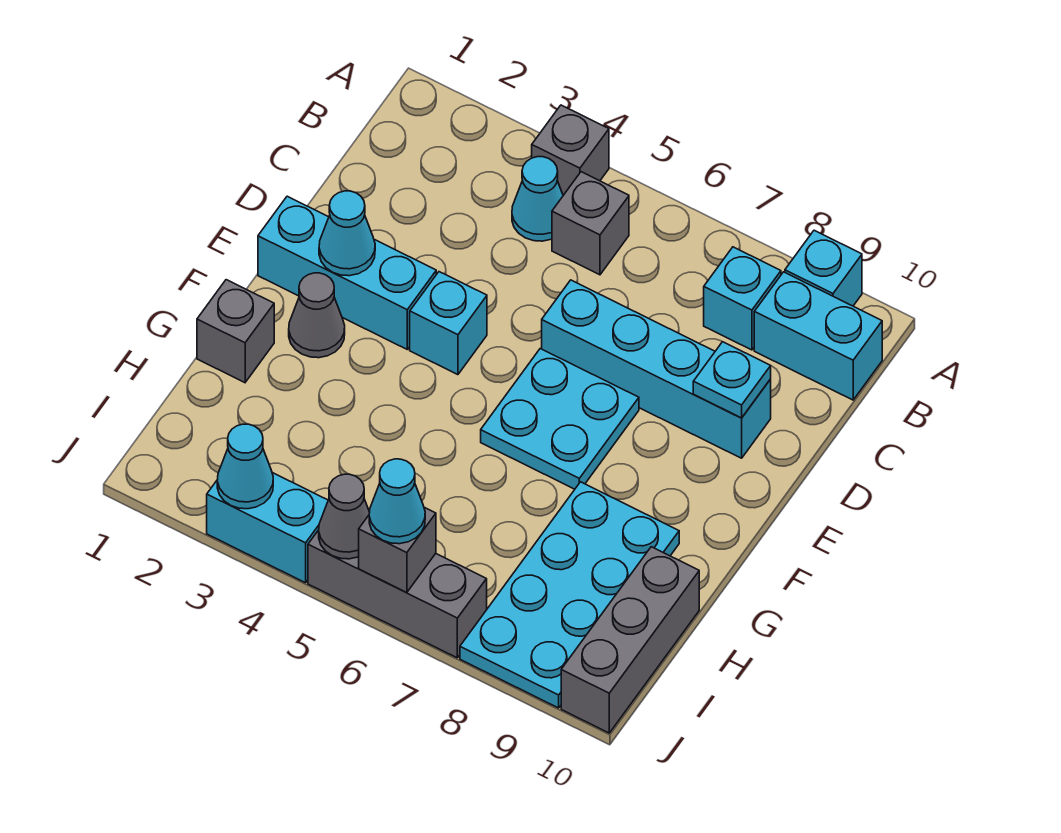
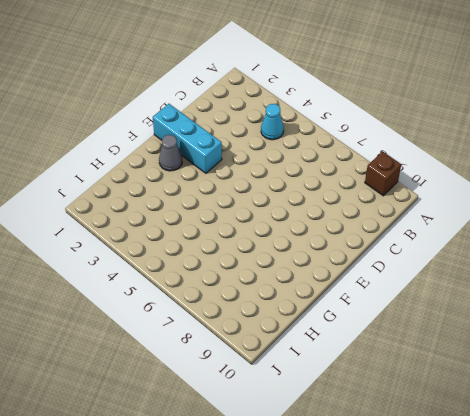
brown 1x1 brick [365,151,401,196] -> cyan 1x1 brick [785,230,862,306]
none -> grey 1x1 brick [532,105,609,195]
none -> grey 1x1 brick [552,172,629,275]
none -> cyan 1x1 brick [704,247,781,350]

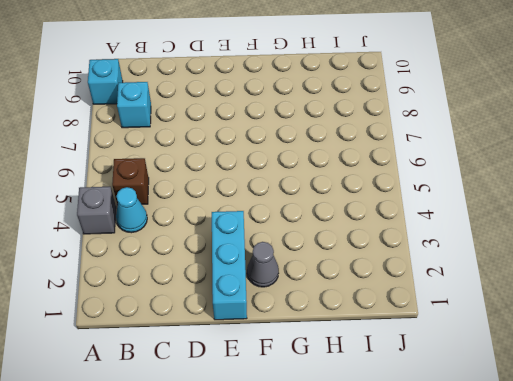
brown 1x1 brick [112,158,149,205] -> grey 1x1 brick [552,172,629,275]
none -> cyan 1x2 brick [754,272,882,400]
none -> cyan 1x4 brick [542,280,771,458]
none -> cyan 1x1 brick [410,272,487,375]

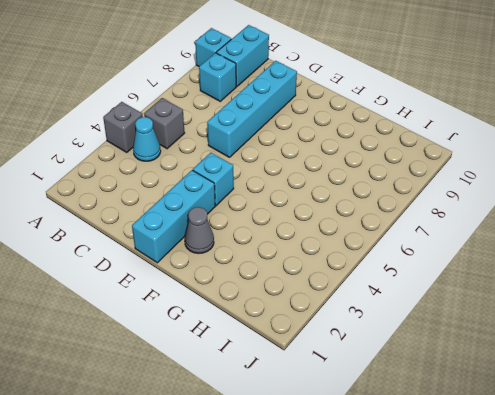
none -> cyan 2x2 plate [481,349,639,489]
none -> grey 1x1 brick [197,280,274,383]
none -> cyan 2x4 plate [460,482,679,708]

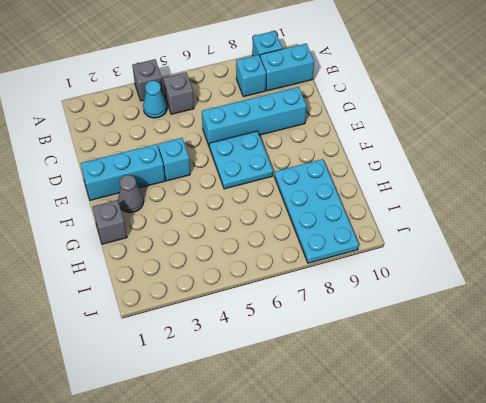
none -> grey 1x3 brick [561,547,699,733]
none -> cyan 1x2 brick [207,473,328,583]
none -> grey 1x3 brick [308,530,487,658]

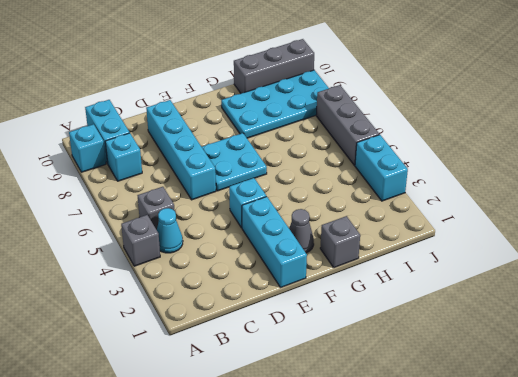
none -> cyan 1x1 plate [693,342,771,418]
none -> cyan 1x1 cone [319,191,375,276]
none -> cyan 1x1 cone [217,424,273,509]

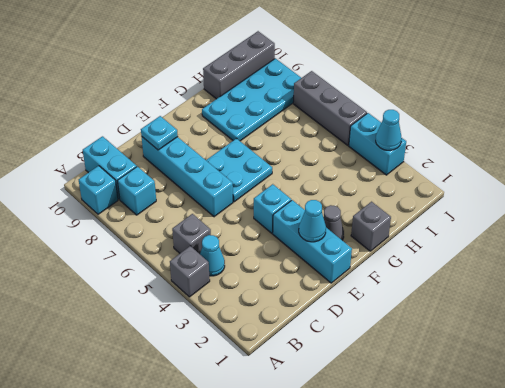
none -> grey 1x1 cone [319,474,370,559]
none -> grey 1x1 brick [359,507,436,593]
none -> cyan 1x1 cone [369,459,425,544]

